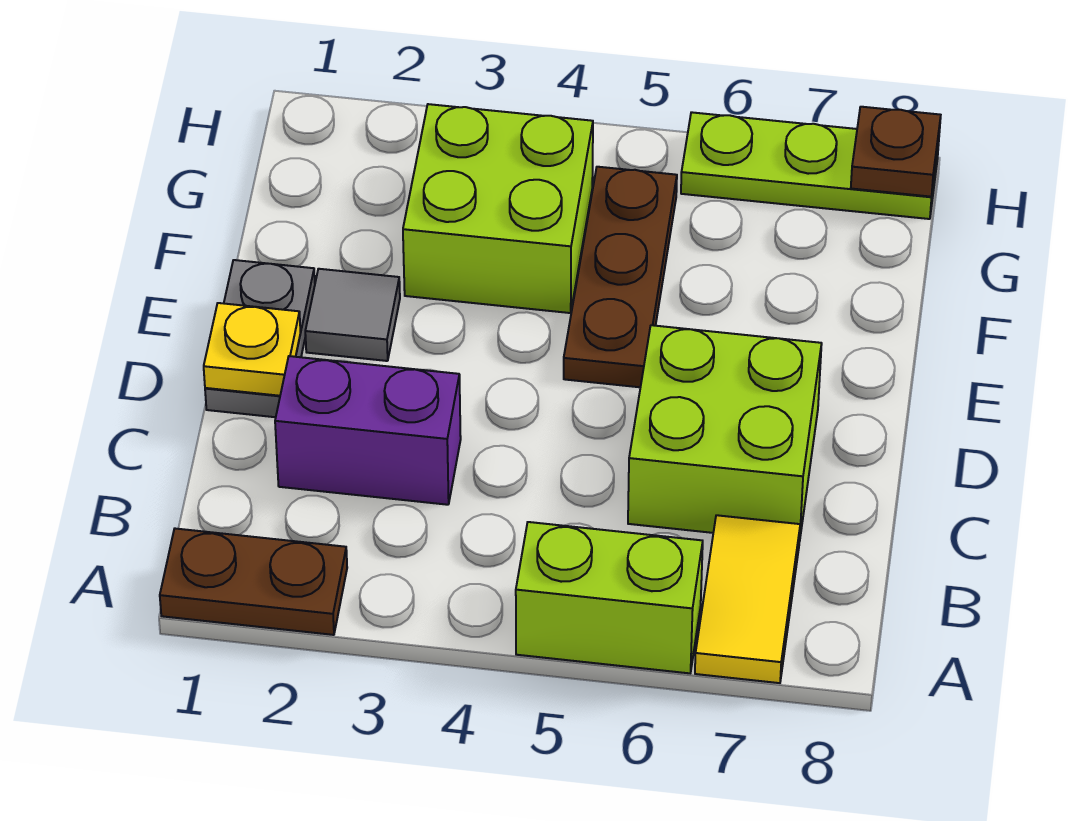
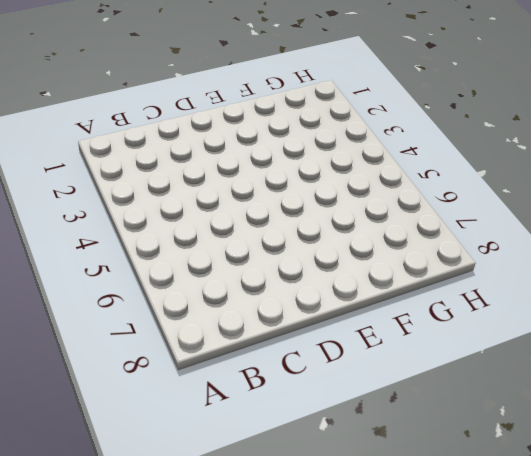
none -> brown 1x2 plate [160,529,347,635]
none -> lime 1x2 brick [516,522,703,673]
none -> yellow 1x2 tile [695,515,800,683]

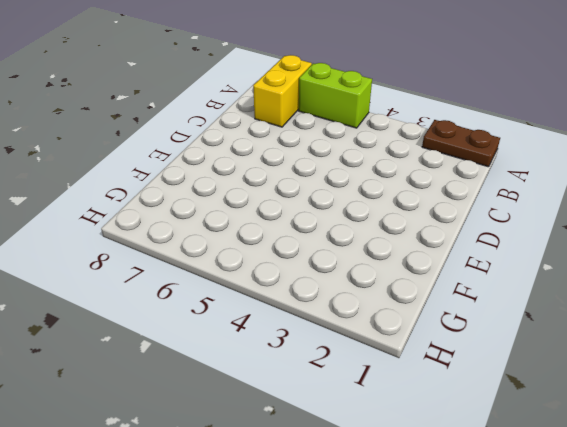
yellow 1x2 brick [253,55,312,127] -> yellow 1x2 tile [695,515,800,683]
none -> purple 1x2 brick [275,356,461,505]
none -> lime 2x2 brick [628,325,822,542]
none -> grey 1x2 plate [205,260,315,417]

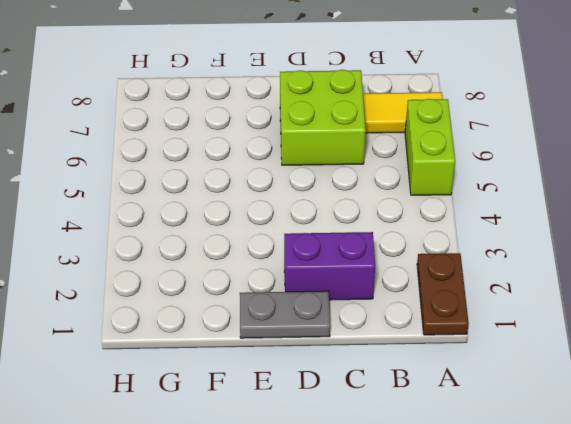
purple 1x2 brick [284,232,375,300] -> purple 1x2 brick turned to [275,356,461,505]
none -> grey 1x1 tile [305,269,400,361]
none -> brown 1x3 plate [564,167,677,387]
none -> lime 2x2 brick [403,104,593,313]

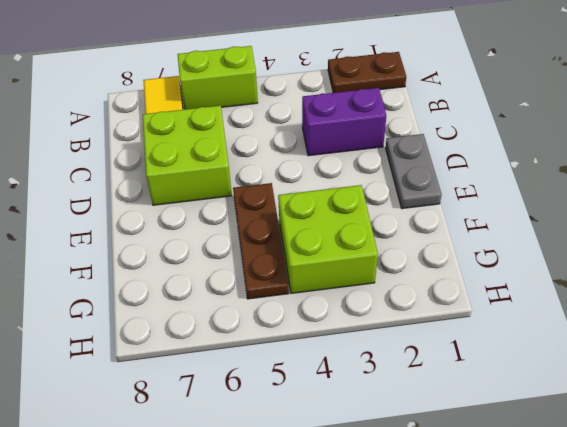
none -> grey 1x1 tile [305,269,400,361]
none -> lime 1x3 plate [681,112,939,219]
none -> yellow 1x1 plate [204,303,300,396]

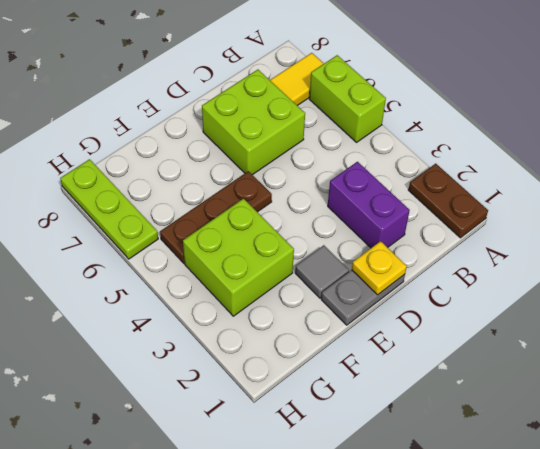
none -> brown 1x1 plate [851,107,941,197]

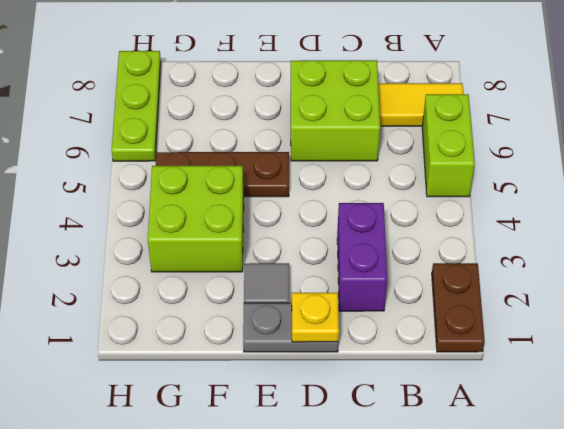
none -> brown 1x1 plate [851,107,941,197]

